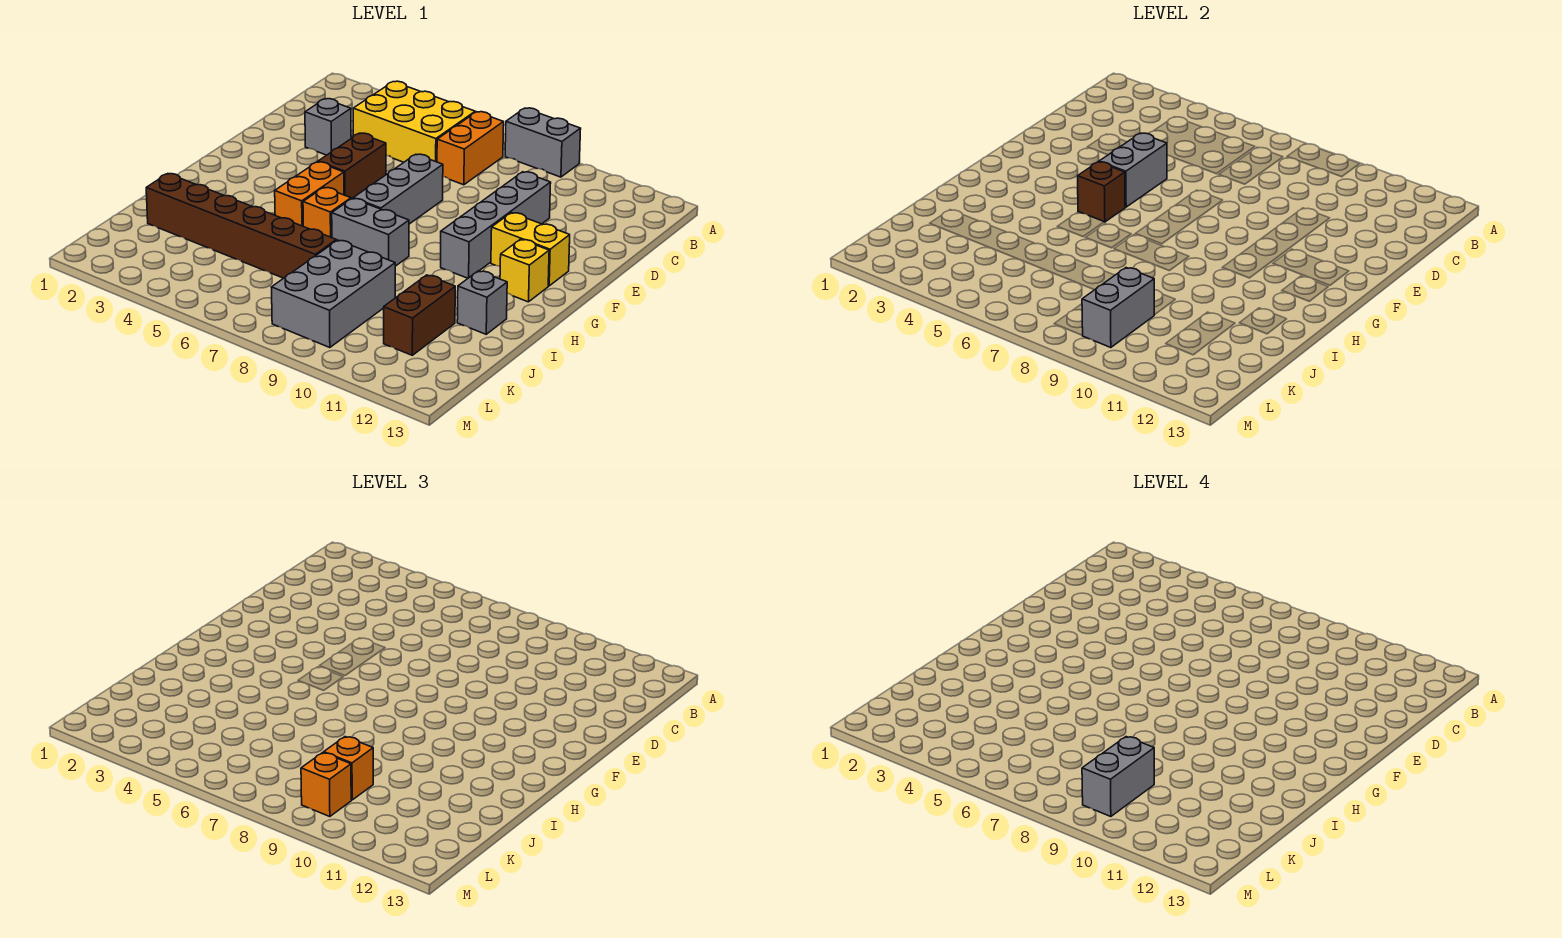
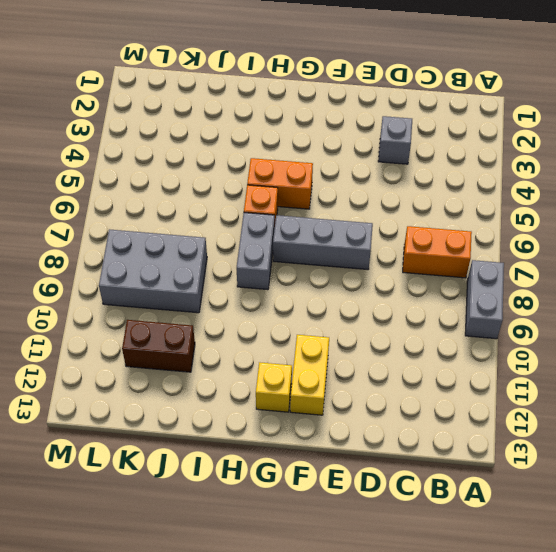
none -> yellow 2x3 brick [353,81,475,162]
none -> grey 1x4 brick [441,172,551,278]
none -> brown 1x2 brick [318,133,386,199]

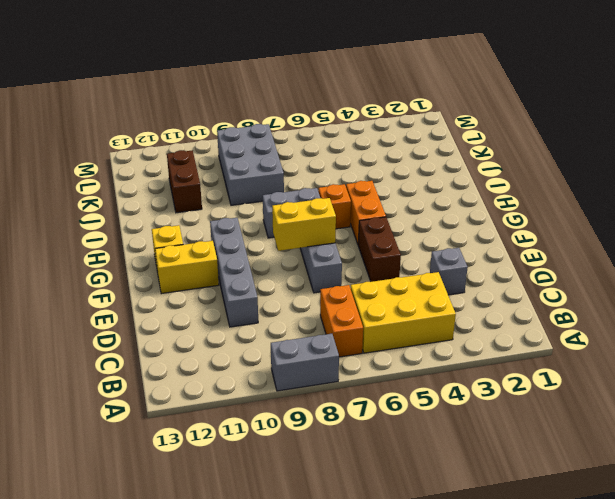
yellow 1x2 brick [272,198,336,251] -> none
none -> grey 1x1 brick [457,271,507,334]
none -> brown 1x6 brick [146,174,336,278]
none -> grey 1x2 brick [1099,133,1167,207]

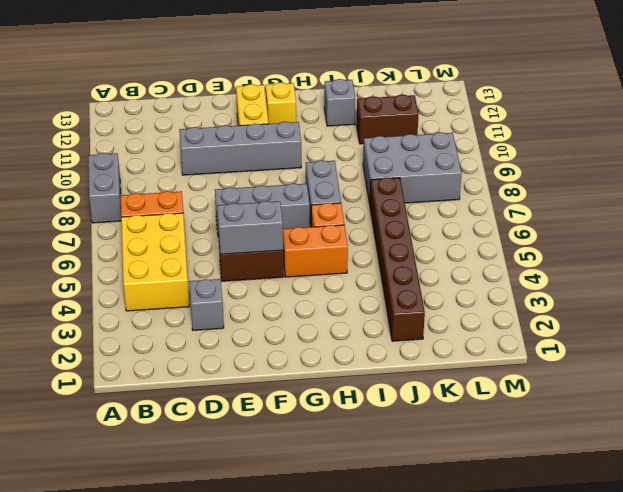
none -> brown 1x1 brick [1078,162,1125,222]
none -> grey 1x2 brick [1082,268,1154,348]
none -> orange 1x1 brick [324,737,373,800]

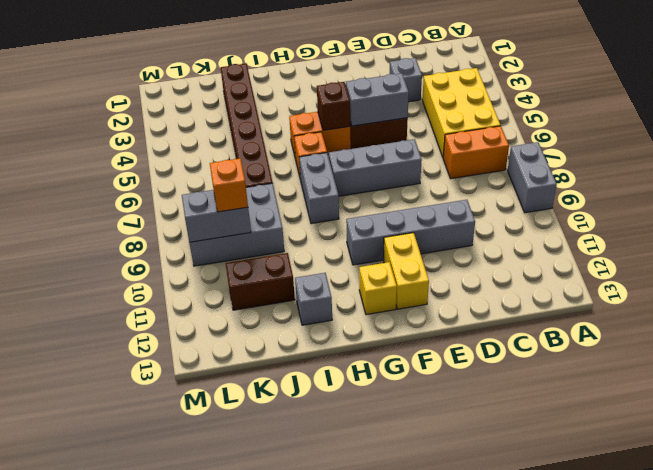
none -> orange 1x1 brick [301,753,351,817]
none -> grey 1x2 brick [1082,737,1154,817]

